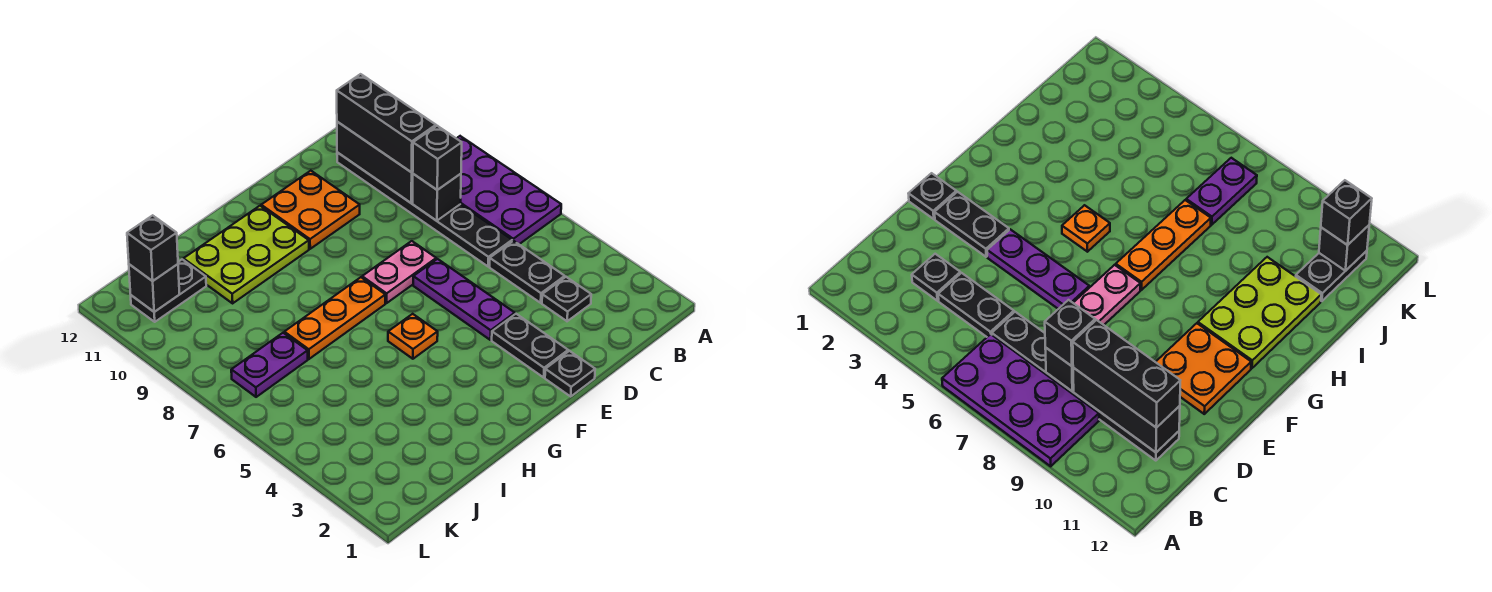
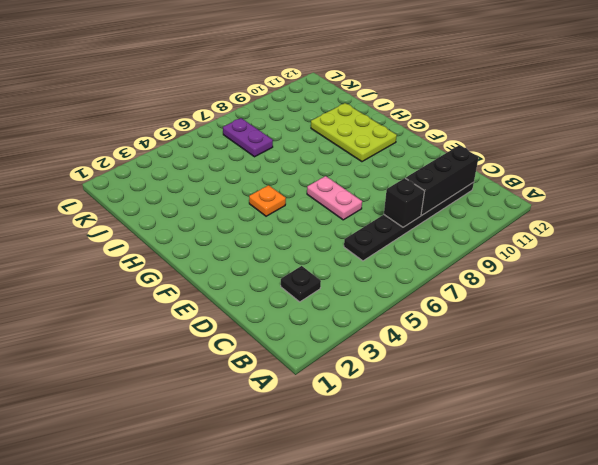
none -> purple 2x4 plate [456,136,561,244]
none -> black 1x2 plate [490,241,565,303]
none -> black 1x1 plate [545,351,595,396]

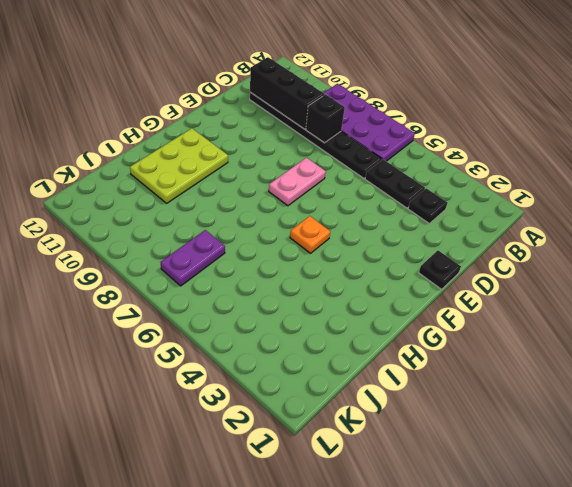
none -> black 1x2 plate [492,314,568,377]
none -> purple 1x3 plate [413,259,515,340]
none -> orange 2x2 plate [261,171,360,249]

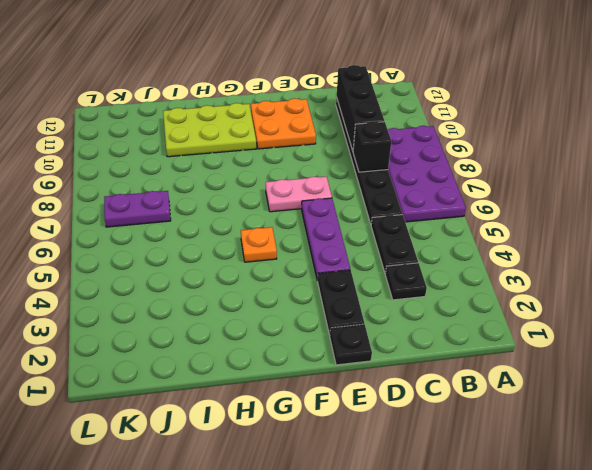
none -> orange 1x3 plate [284,277,385,359]
none -> black 1x2 plate [131,259,206,322]
none -> black 1x1 brick [129,264,179,312]

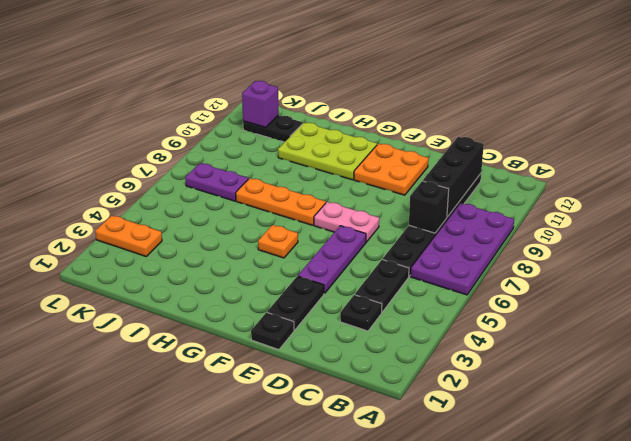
orange 1x2 plate [95,215,162,256] -> none
purple 1x1 brick [242,81,279,128] -> black 1x1 brick [129,264,179,312]
none -> black 1x1 brick [413,126,462,190]
none -> black 1x3 brick [337,74,436,172]
none -> black 1x1 brick [127,215,178,281]

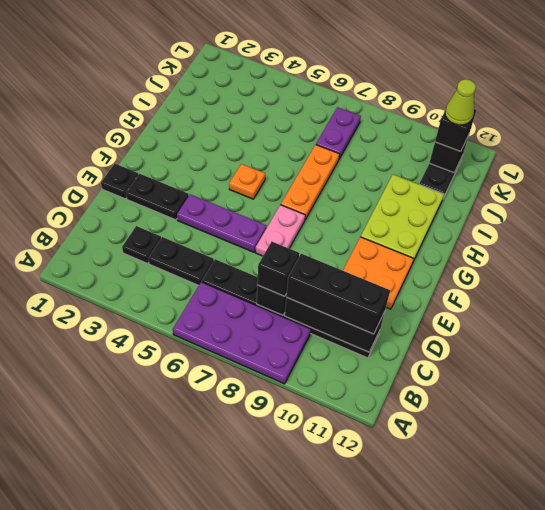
lime 1x1 cone [445,79,476,125] -> none

